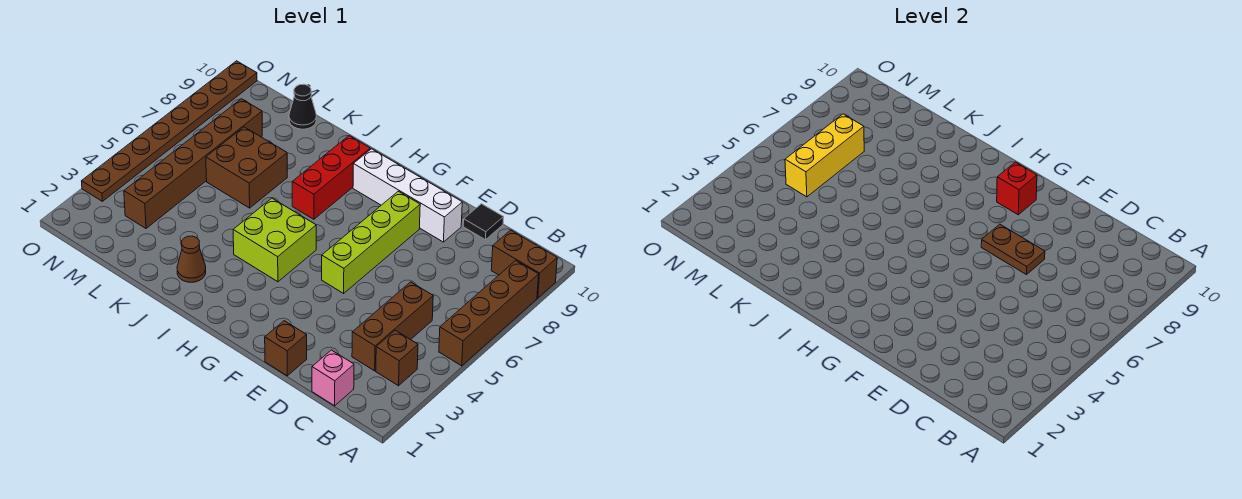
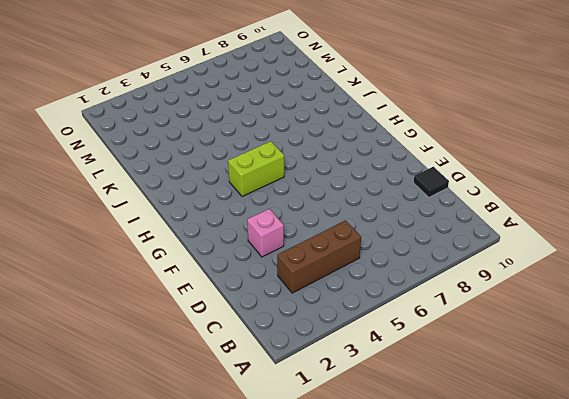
pink 1x1 brick [247,209,284,257] -> pink 1x1 brick moved to [312,350,354,406]
lime 1x2 brick [228,141,284,197] -> lime 2x2 brick [233,198,316,282]
none -> brown 1x4 brick [439,261,539,366]
none -> brown 1x2 brick [491,230,557,298]
none -> brown 1x1 brick [376,330,418,386]

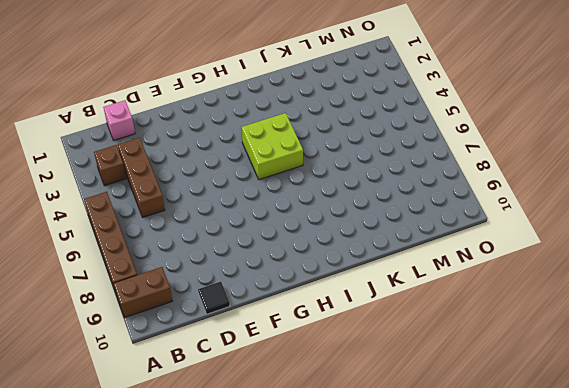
none -> brown 1x1 brick [265,321,307,376]
none -> white 1x4 brick [353,149,462,242]
none -> lime 1x4 brick [322,191,420,293]

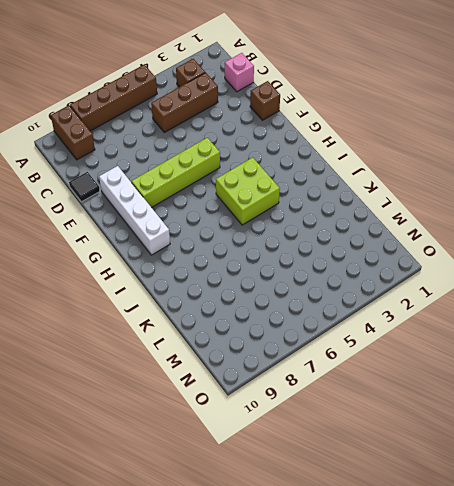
none -> red 1x3 brick [292,136,370,219]
none -> brown 1x1 cone [177,236,206,282]
none -> brown 2x2 brick [206,127,287,208]

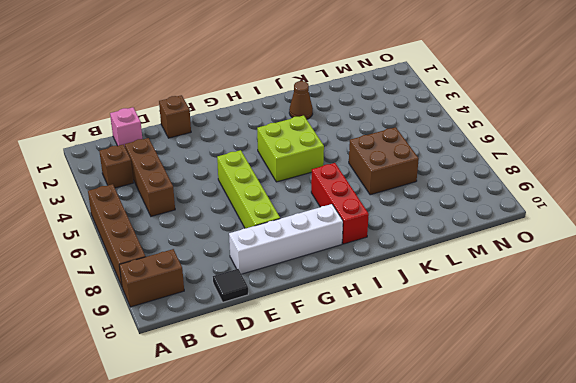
none -> black 1x1 cone [289,84,316,129]
none -> brown 1x6 brick [124,99,262,228]
none -> brown 1x8 plate [82,61,257,201]

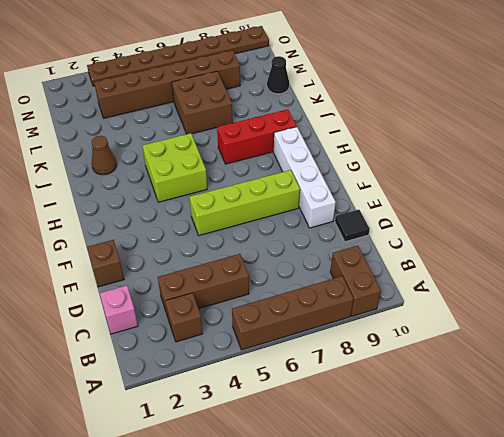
none -> brown 1x2 plate [981,224,1045,275]
none -> red 1x1 brick [997,162,1037,215]
none -> yellow 1x3 brick [785,114,864,197]

